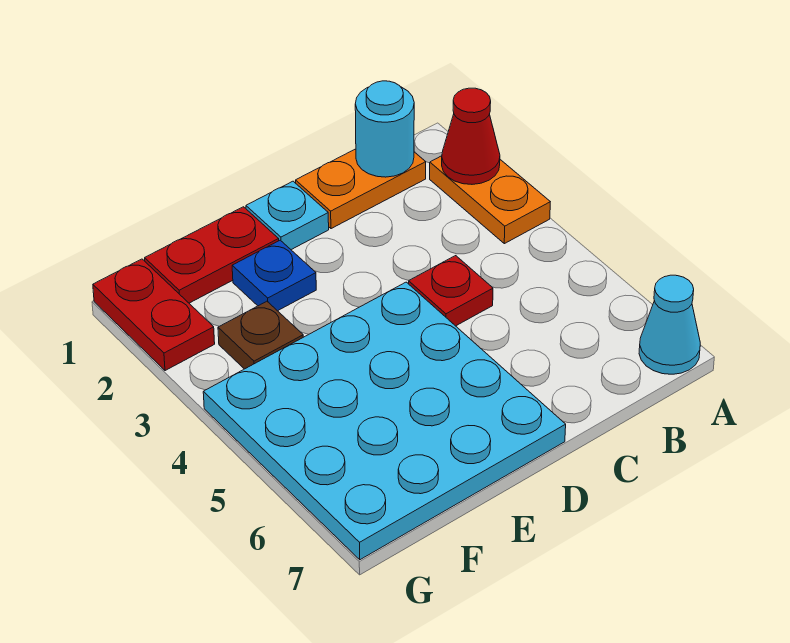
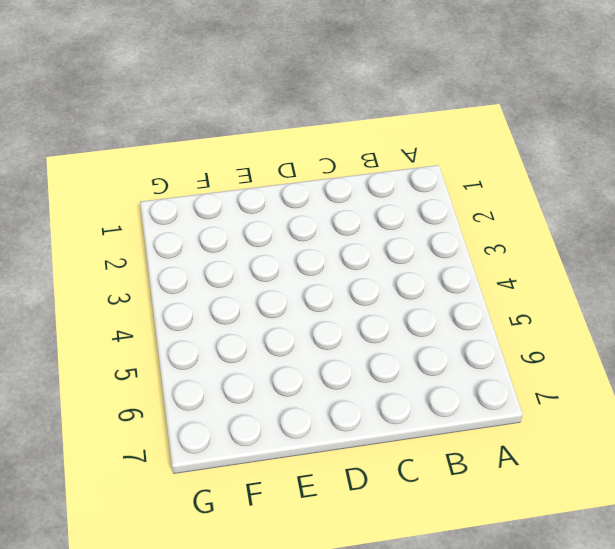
none -> orange 1x2 plate [430,156,550,244]
none -> cyan 1x1 cone [639,275,700,374]
none -> orange 1x2 plate [296,149,426,229]

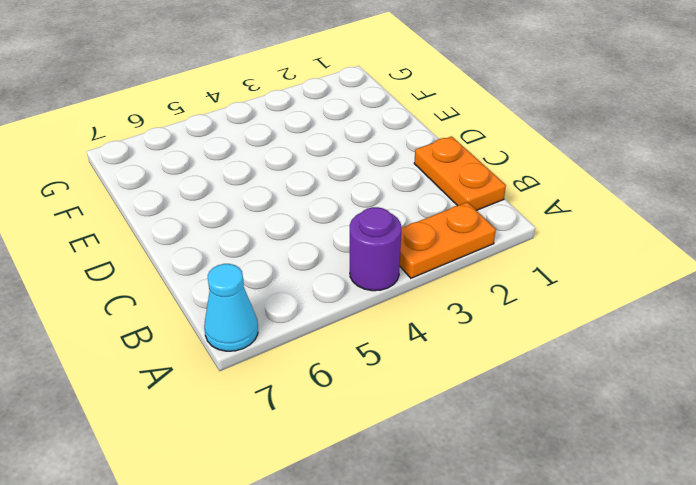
purple 1x1 round brick [350,207,401,291] -> none
none -> red 1x1 plate [409,256,493,326]
none -> cyan 1x1 plate [246,181,329,250]
none -> cyan 4x4 plate [203,282,566,560]

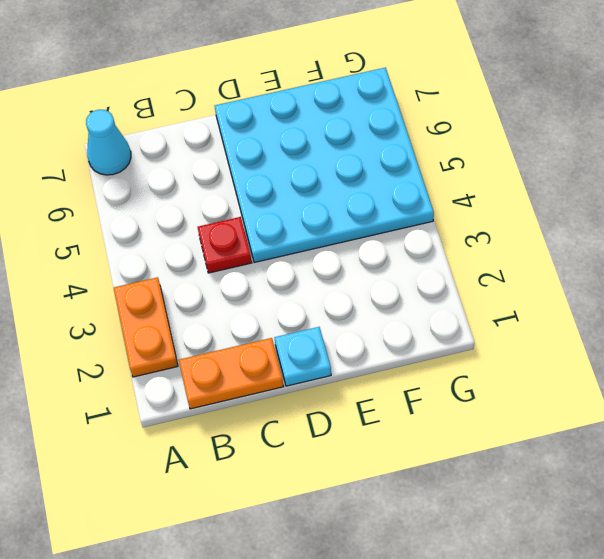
none -> red 1x2 plate [145,207,279,303]
none -> blue 1x1 plate [232,240,316,311]
none -> brown 1x1 plate [218,301,303,369]

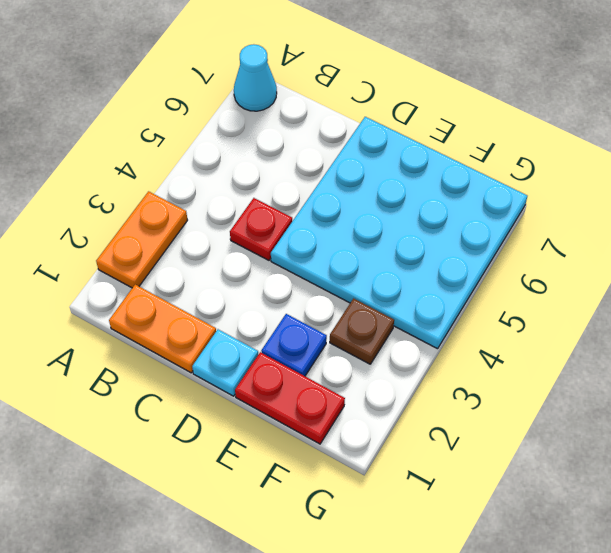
none -> red 1x2 plate [93,259,215,371]
none -> red 1x1 cone [442,88,500,184]
none -> cyan 1x1 round brick [355,81,414,177]

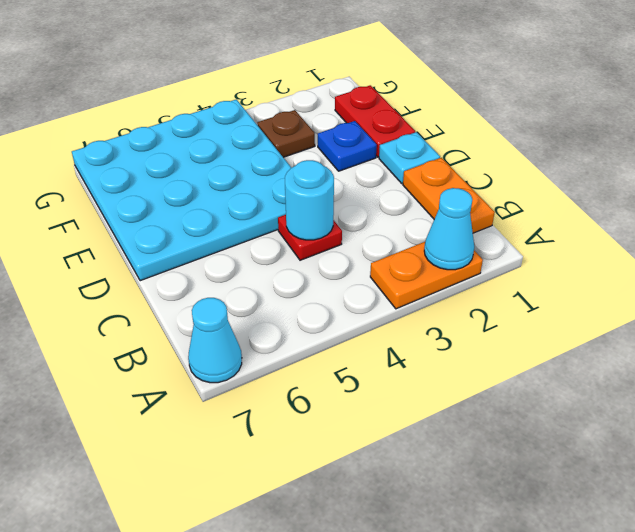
cyan 1x1 cone [424,188,474,270] -> red 1x1 cone [442,88,500,184]
cyan 1x1 round brick [285,160,334,240] -> cyan 1x1 round brick moved to [355,81,414,177]
none -> red 1x2 plate [93,259,215,371]

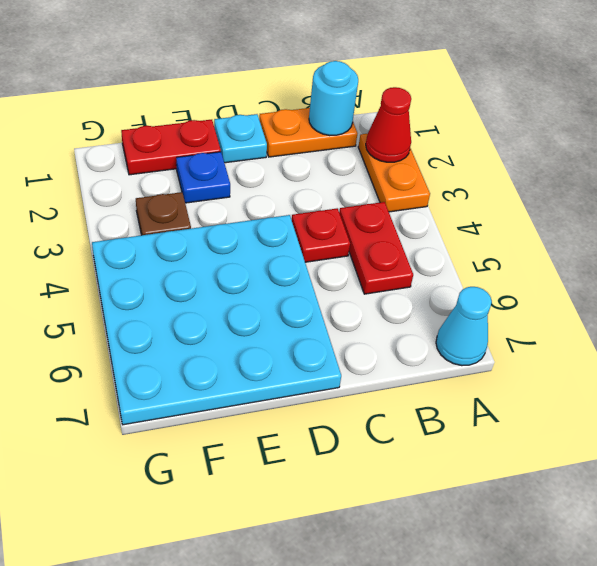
red 1x2 plate [339,202,413,294] -> red 1x2 plate moved to [93,259,215,371]

